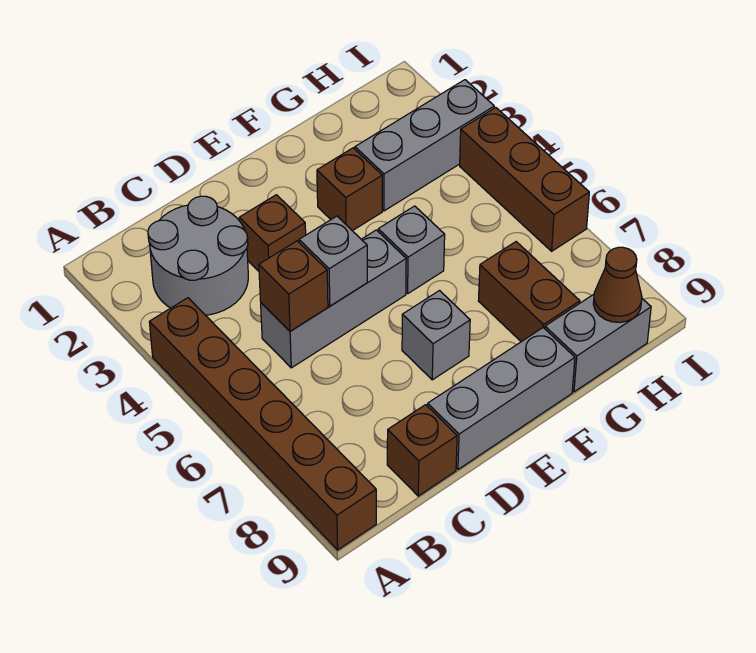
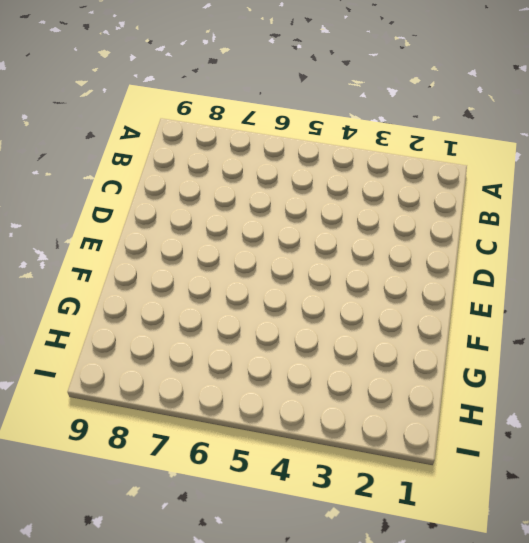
none -> brown 1x6 brick [149,298,376,550]
none -> grey 2x2 round brick [148,196,248,315]
none -> grey 1x3 brick [261,230,406,368]

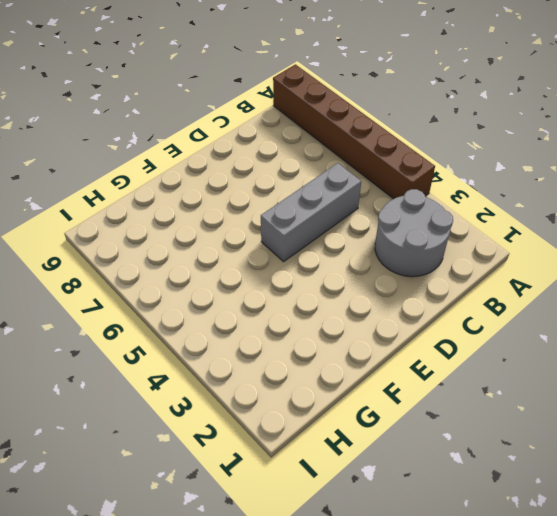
none -> brown 1x1 brick [387,405,457,496]
none -> brown 1x1 brick [239,195,306,271]
none -> grey 1x3 brick [428,328,575,469]

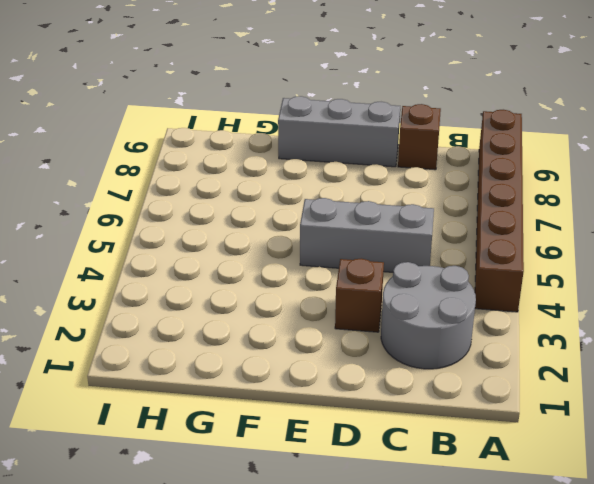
none -> grey 1x1 brick [402,291,470,380]
none -> brown 1x1 brick [317,148,382,231]
none -> grey 1x1 brick [378,206,445,293]

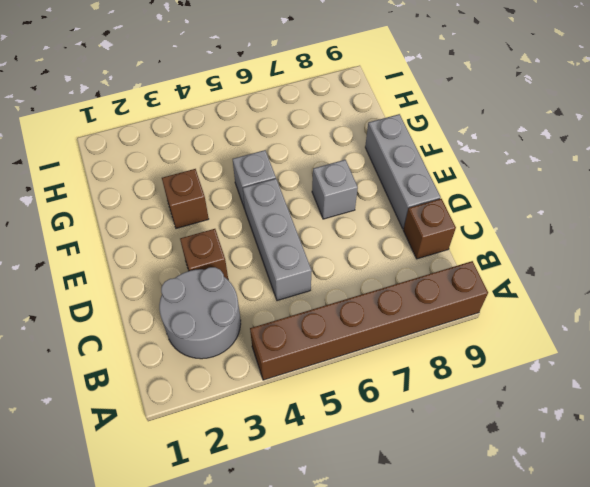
none -> grey 1x3 brick [355,80,494,211]
none -> brown 1x2 brick [478,242,580,342]
none -> grey 1x2 brick [545,294,651,392]

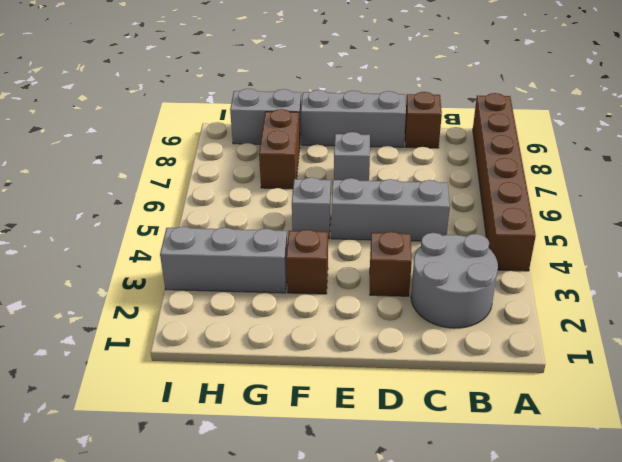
none -> brown 1x3 brick [460,108,589,251]
none -> brown 1x1 brick [259,241,328,331]
none -> grey 1x1 brick [299,216,367,306]

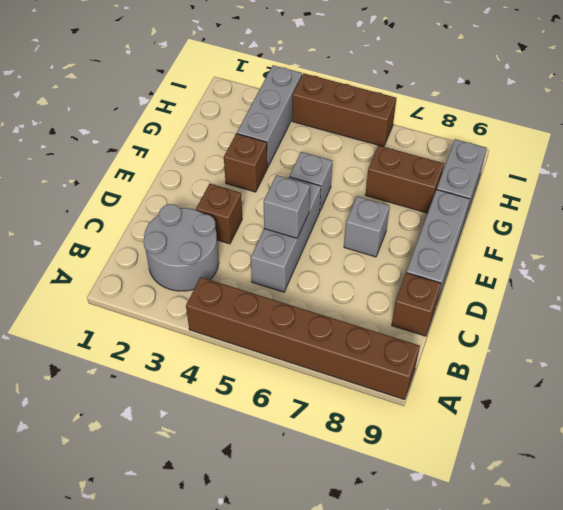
none -> brown 1x1 brick [259,241,328,331]
none -> brown 1x1 cone [593,247,642,322]

